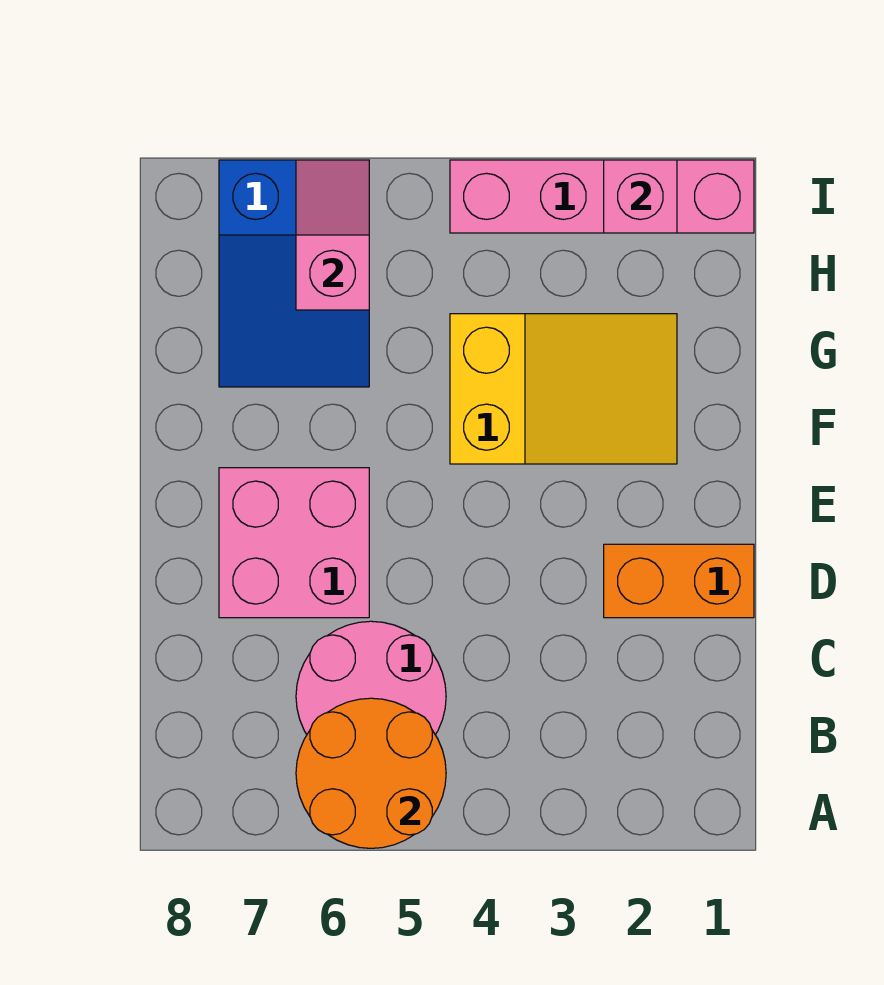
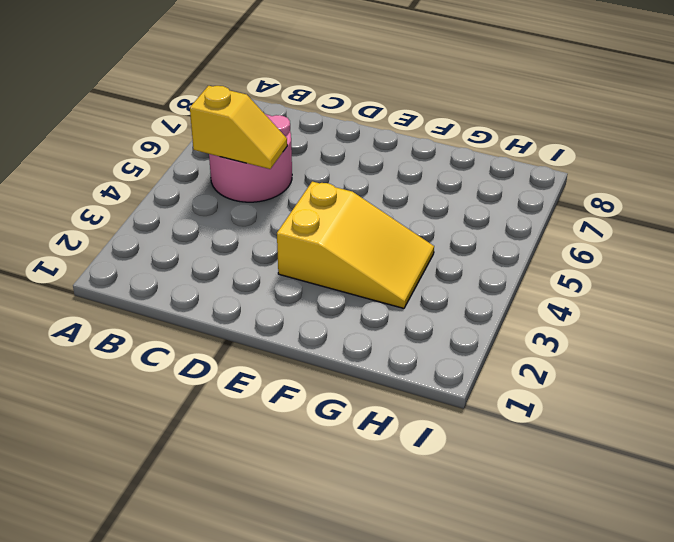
yellow 1x2 slope [190,86,287,169] -> orange 2x2 round brick [296,698,446,848]
yellow 2x3 slope [277,182,434,308] -> yellow 2x3 slope turned to [450,314,677,464]
none -> orange 1x2 brick [604,544,754,618]
none -> pink 2x2 brick [219,468,369,618]

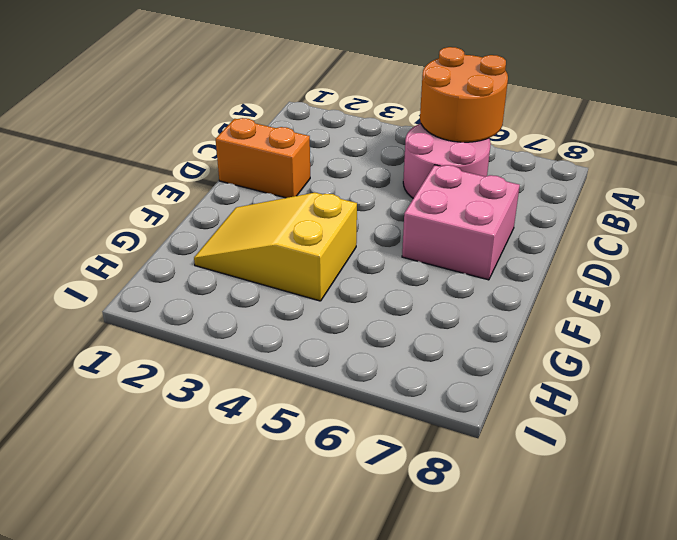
none -> blue 2x3 slope [219,160,369,387]
none -> pink 1x4 brick [450,160,754,233]

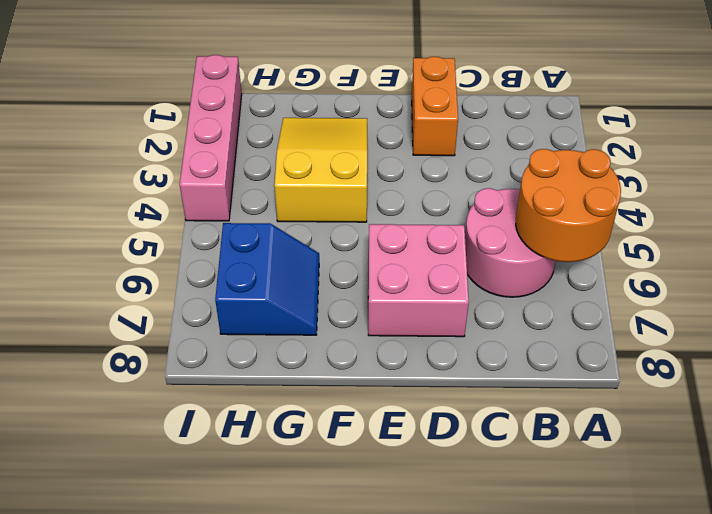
blue 2x2 slope [215,223,319,335] -> blue 2x3 slope [219,160,369,387]
none -> pink 1x2 slope [296,160,369,310]
none -> pink 1x1 brick [604,160,677,233]

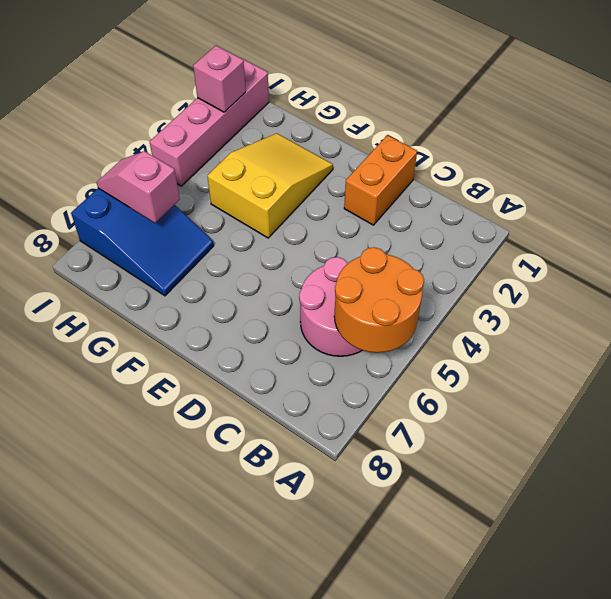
none -> pink 2x2 brick [219,468,369,618]

